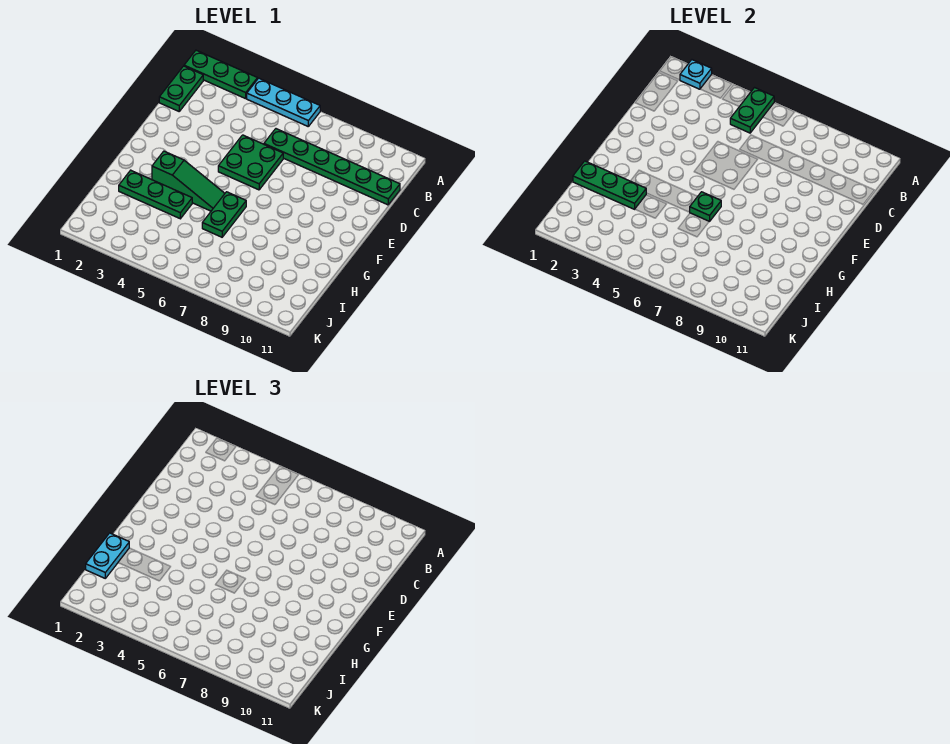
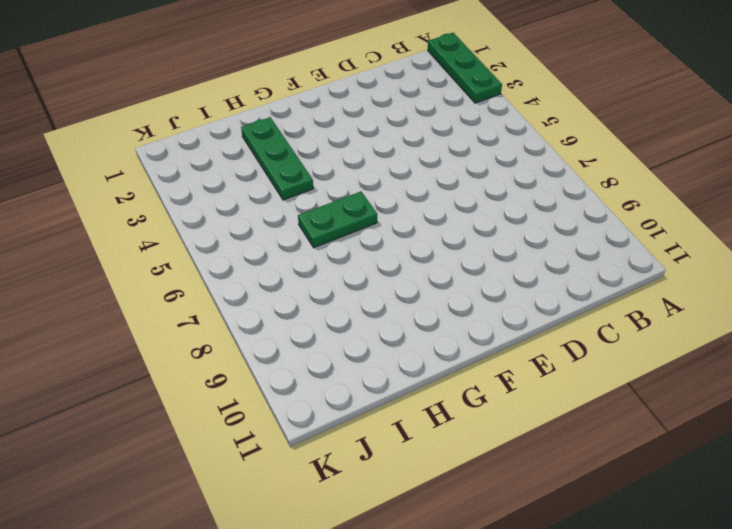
none -> cyan 1x3 plate [247,78,320,126]
none -> green 1x2 plate [159,66,203,111]
none -> green 1x6 plate [264,129,400,205]

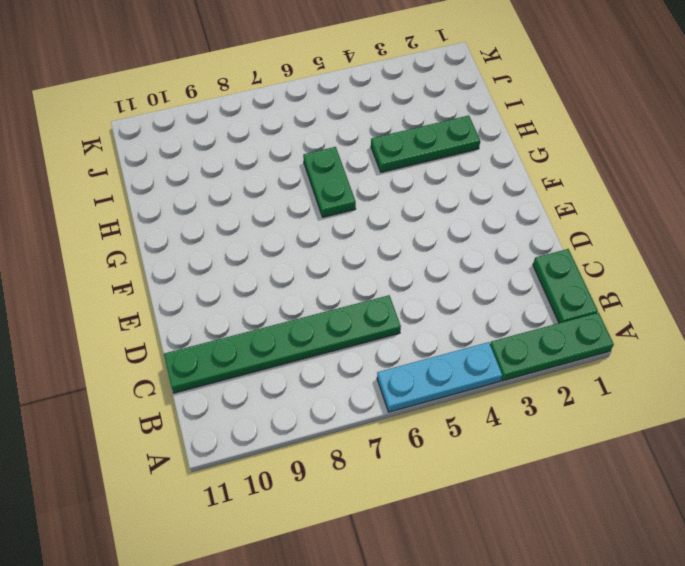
none -> green 2x2 plate [218,135,283,190]
none -> green 1x3 slope [152,151,225,211]
none -> cyan 1x1 plate [680,60,712,89]

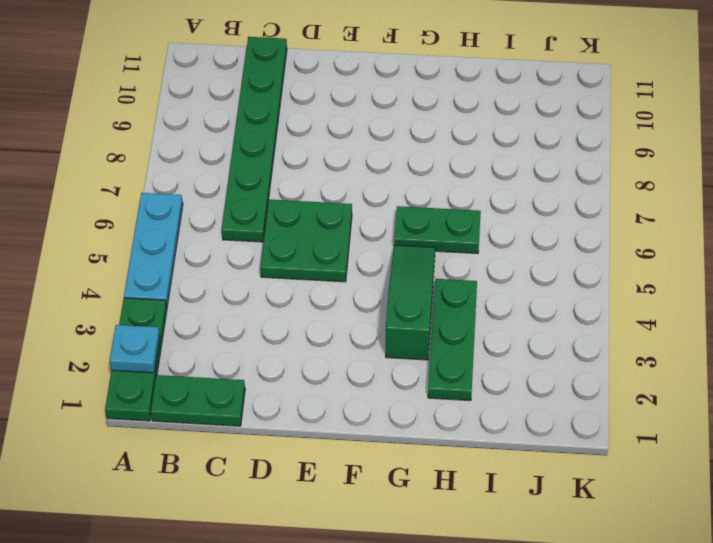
none -> green 1x2 plate [730,88,774,133]
none -> green 1x1 plate [690,192,721,221]
none -> green 1x3 plate [573,161,646,209]

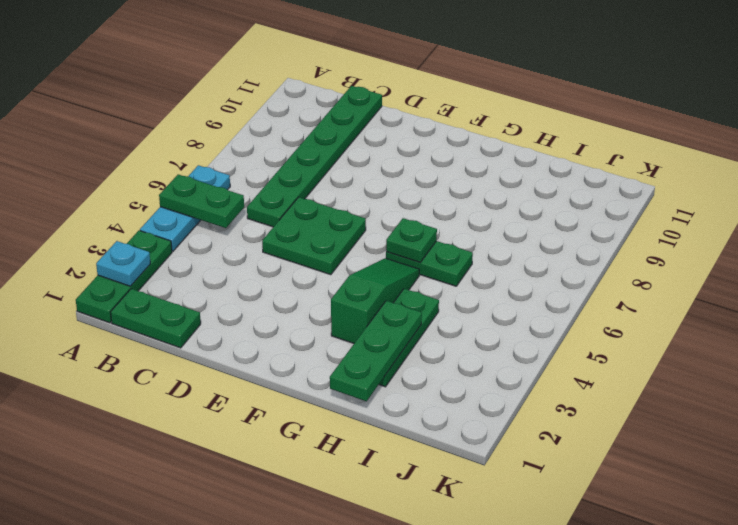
none -> cyan 1x2 plate [86,533,129,578]

